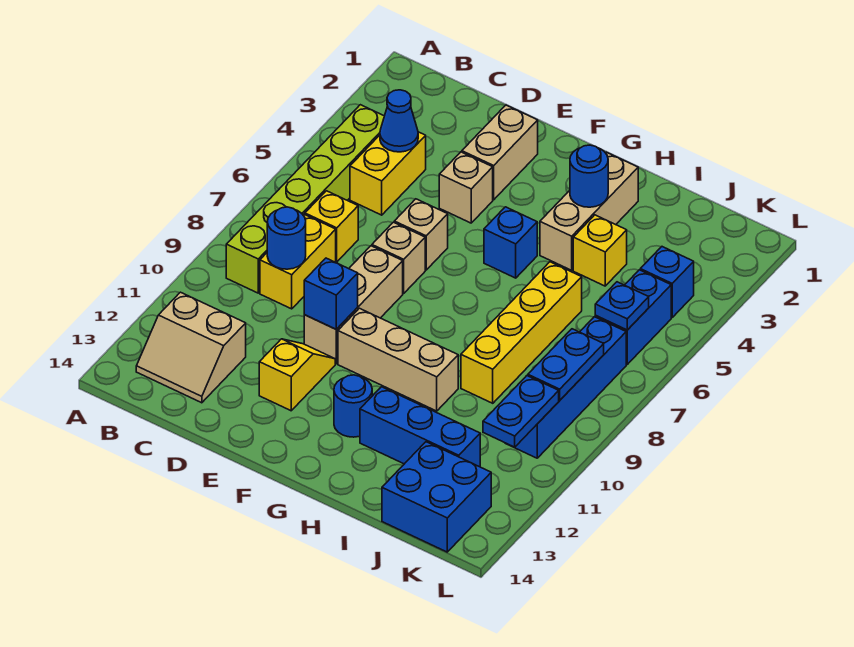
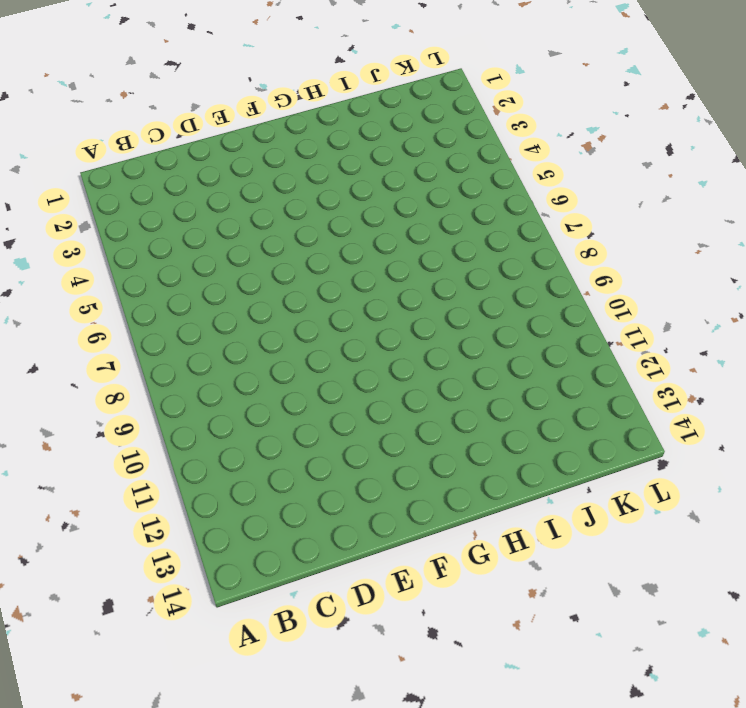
none -> lime 1x6 brick [226,105,384,293]
none -> tan 2x2 slope [136,292,246,403]
none -> yellow 1x2 brick [350,132,426,215]

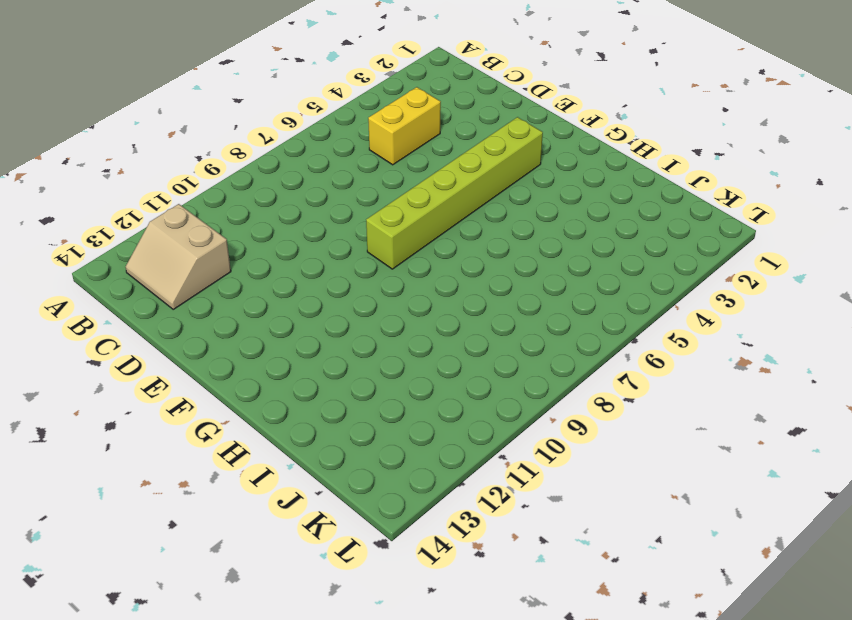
lime 1x6 brick [366,117,543,269] -> lime 1x6 brick moved to [226,105,384,293]
none -> yellow 1x1 brick [305,191,358,262]
none -> yellow 1x2 brick [260,214,336,309]
none -> tan 1x2 brick [462,105,538,200]

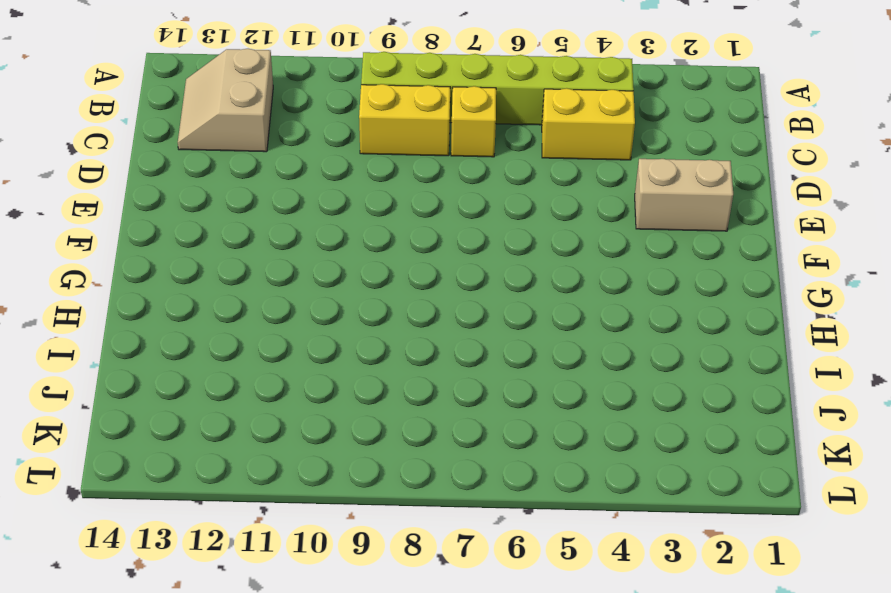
none -> tan 1x1 brick [439,152,493,223]
none -> tan 1x1 brick [394,199,448,270]
none -> tan 1x1 brick [372,222,425,293]

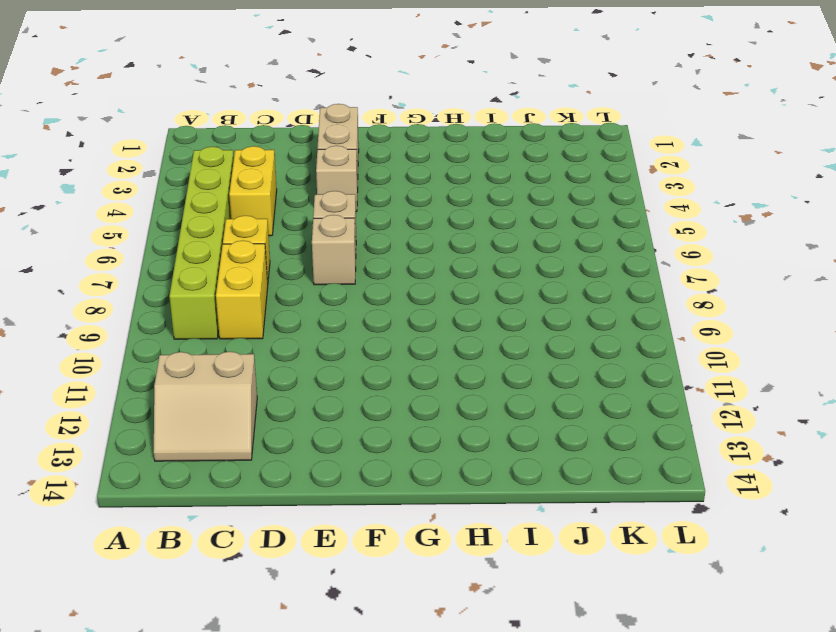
none -> tan 1x3 brick [304,246,403,364]
none -> yellow 1x2 slope [259,339,335,411]
none -> tan 1x3 brick [338,308,458,411]

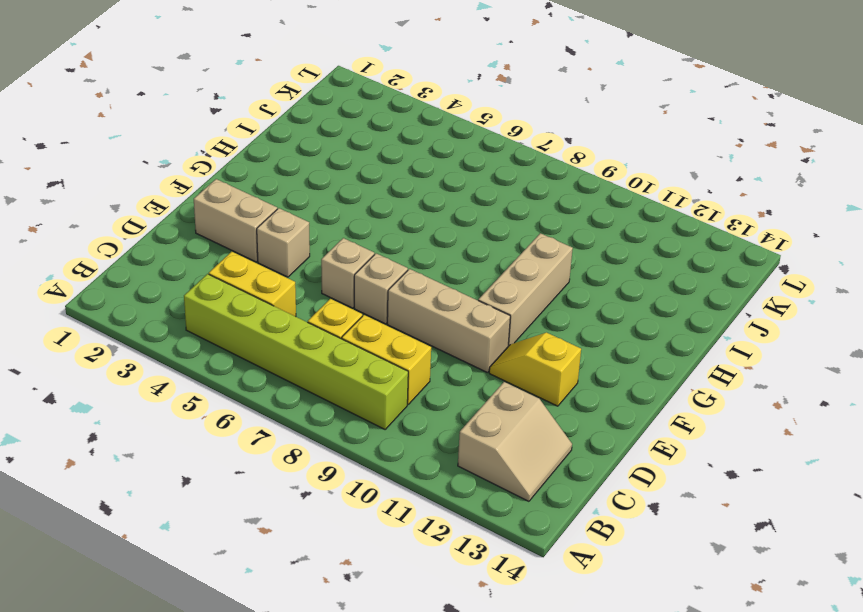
none -> blue 1x1 brick [484,207,537,278]
none -> blue 1x1 round brick [334,375,372,437]
none -> tan 1x3 brick [540,152,638,270]

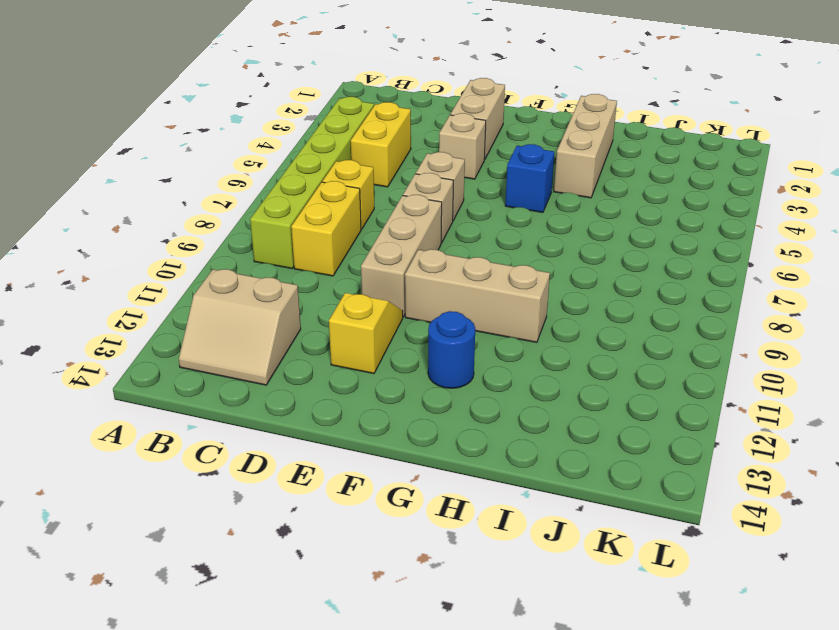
none -> blue 1x3 brick [360,387,480,467]
none -> yellow 1x1 brick [573,215,627,286]
none -> yellow 1x4 brick [461,262,582,403]

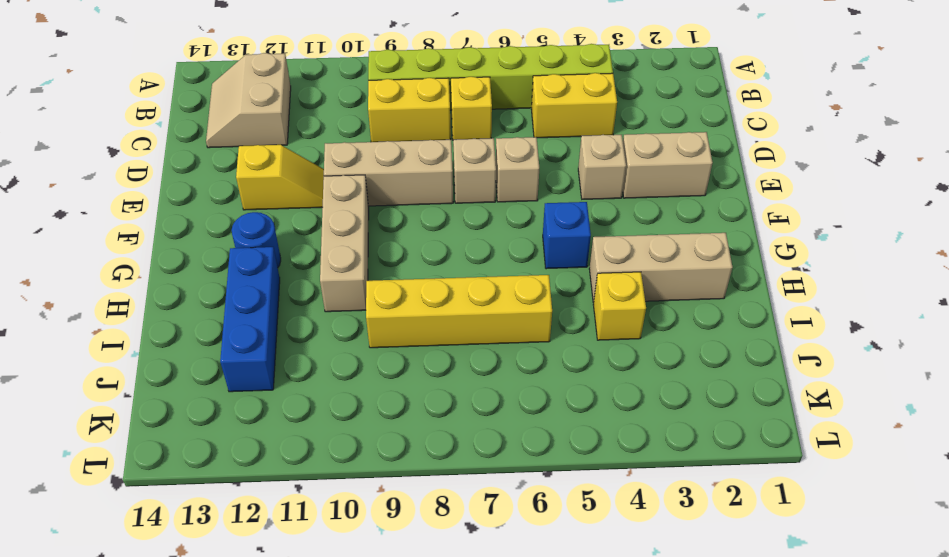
none -> blue 2x2 brick [382,442,491,552]
none -> blue 1x1 brick [640,247,694,317]
none -> blue 1x2 brick [595,270,671,364]

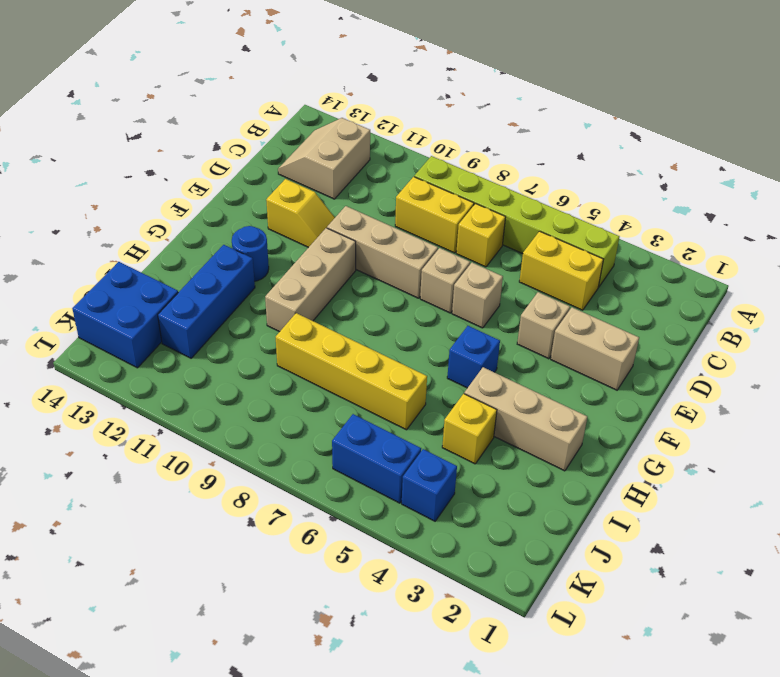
none -> blue 1x4 brick [506,317,626,458]
none -> blue 1x1 cone [380,90,418,152]
none -> blue 1x1 round brick [267,207,306,269]

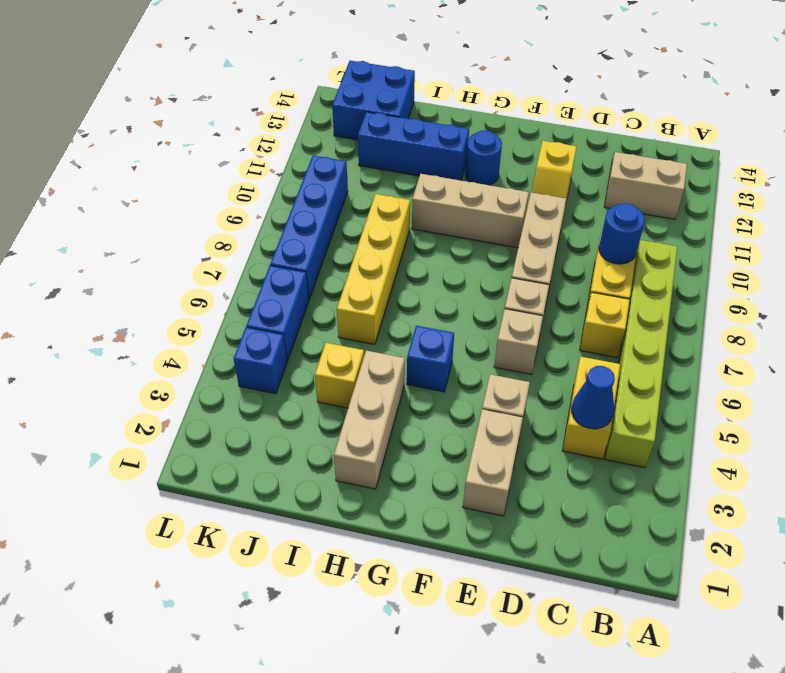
none -> blue 1x1 brick [304,258,358,329]
none -> blue 1x1 round brick [570,145,608,207]
none -> blue 1x1 plate [595,282,649,330]

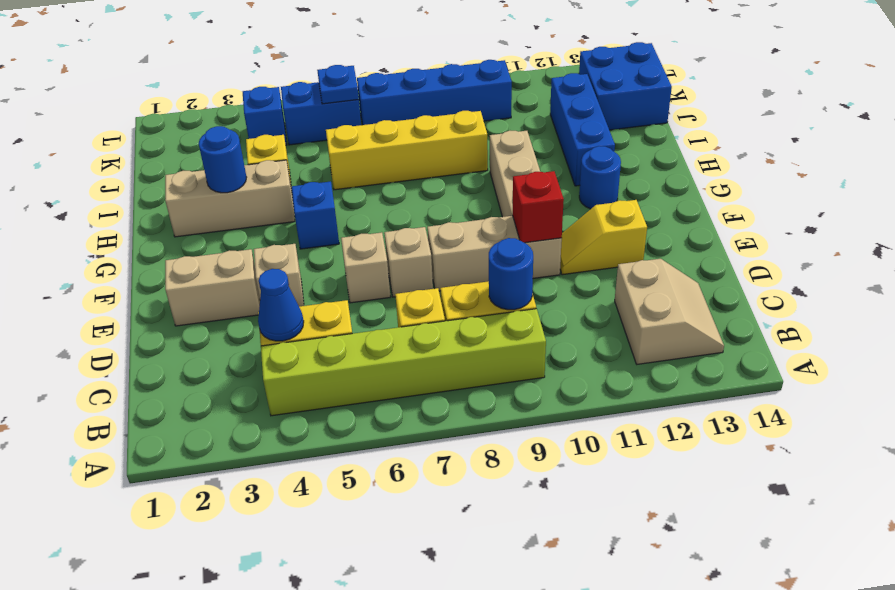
red 1x1 brick [512,171,564,243] -> blue 1x1 brick [304,258,358,329]
none -> blue 1x2 plate [528,329,604,400]
none -> blue 1x2 plate [483,376,559,447]

